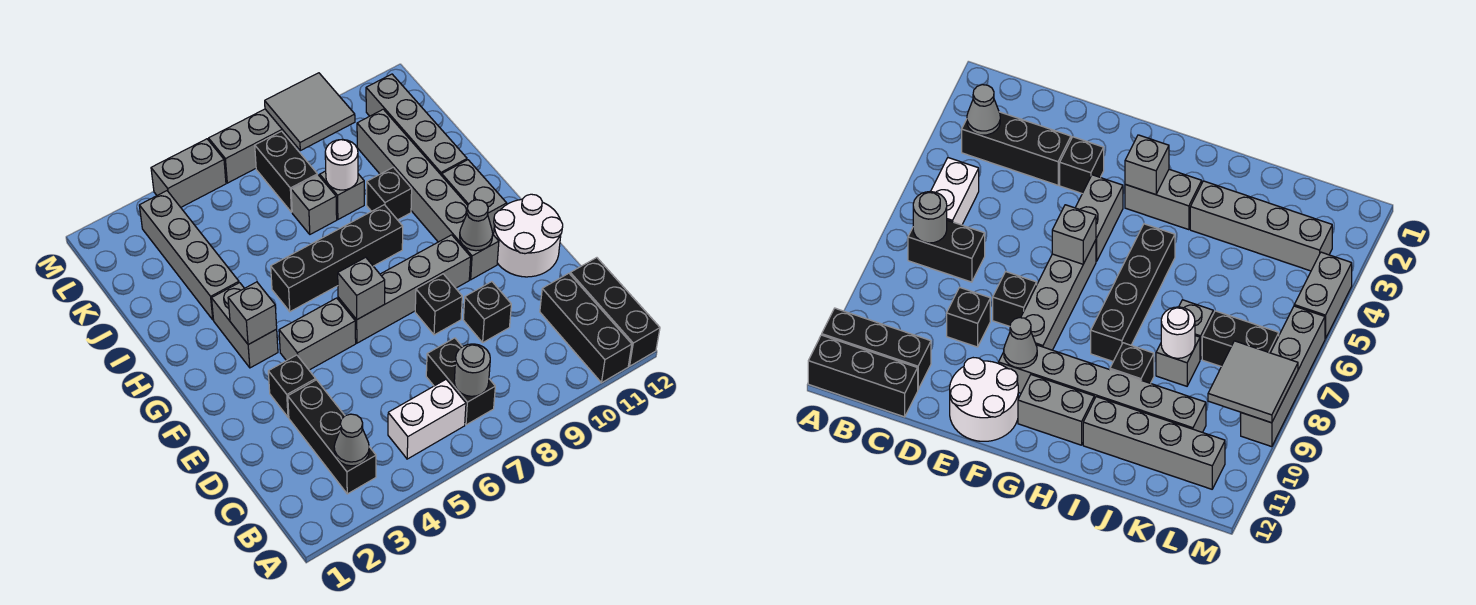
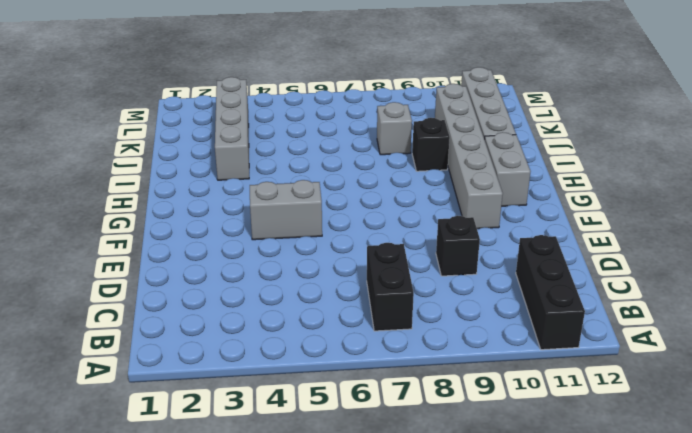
none -> black 1x3 brick [570,258,660,366]
none -> black 1x3 brick [288,380,376,494]
none -> white 1x2 brick [388,380,466,459]
none -> black 1x1 brick [268,355,316,417]

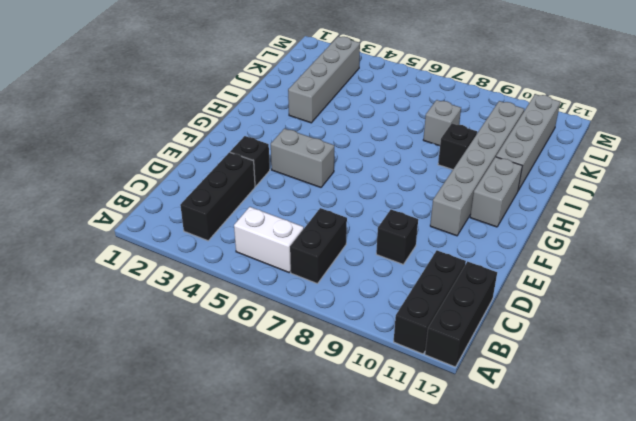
none -> black 1x1 brick [415,274,462,335]
none -> white 2x2 round brick [494,194,563,277]
none -> grey 1x4 brick [338,235,471,343]
none -> grey 1x2 brick [212,283,278,368]

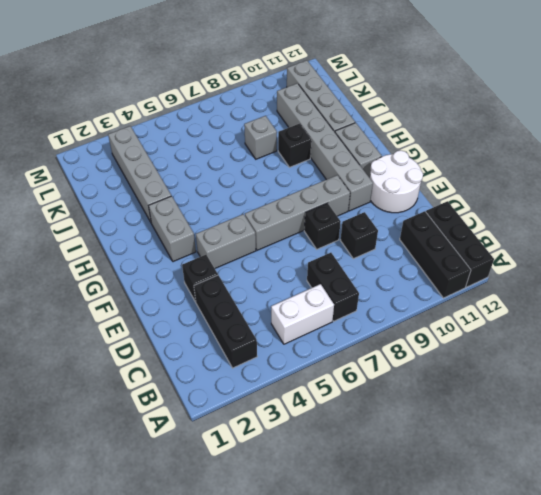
none -> black 1x4 brick [271,205,403,312]
none -> grey 1x1 brick [291,175,337,234]
none -> black 1x2 brick [255,131,317,212]
none -> grey 1x2 brick [151,139,226,207]

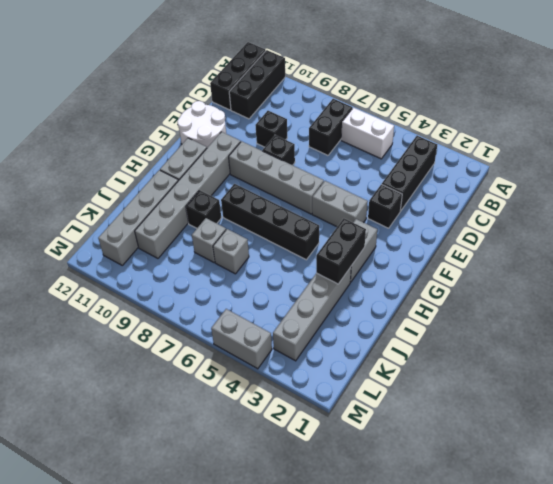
black 1x2 brick [316,218,366,284] -> black 1x2 brick moved to [255,131,317,212]
none -> grey 1x4 brick [209,109,297,183]
none -> grey 1x1 cone [334,414,369,466]
none -> grey 1x1 round brick [454,344,490,396]
none -> grey 1x1 brick [338,257,385,319]

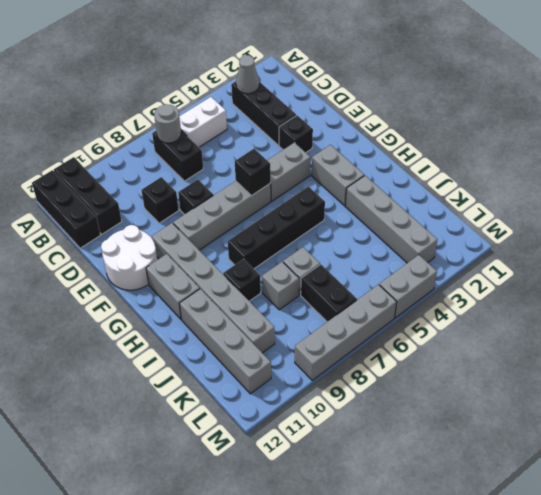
black 1x1 brick [235,149,271,196] -> grey 1x1 brick [338,257,385,319]
none -> grey 1x1 cone [460,200,493,251]
none -> grey 1x1 brick [228,282,277,345]
none -> white 1x1 round brick [325,139,358,190]
none -> grey 2x2 tile [265,73,355,151]

